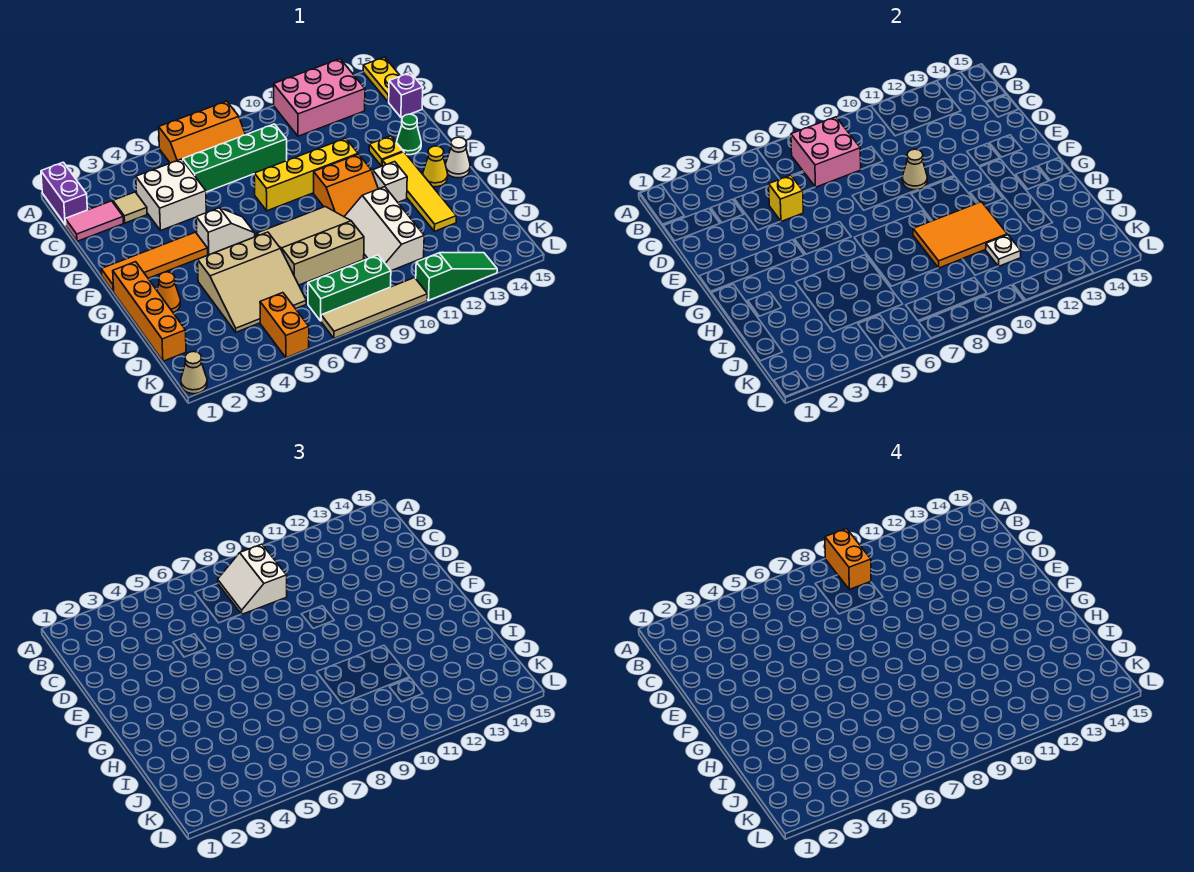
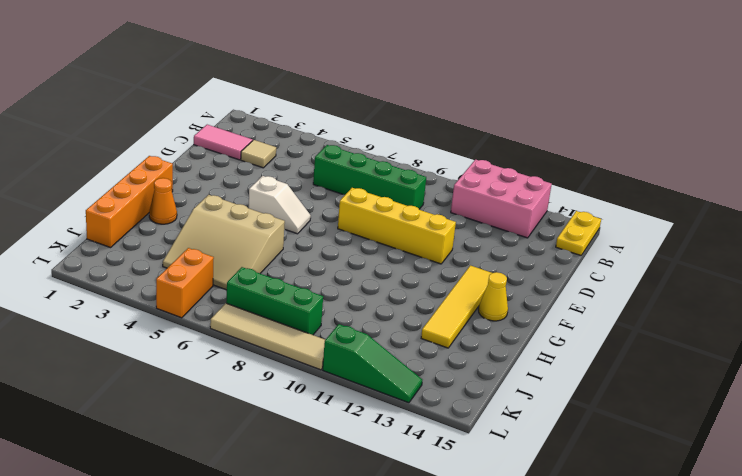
none -> purple 1x2 brick [41,162,87,225]
none -> orange 2x3 slope [159,101,245,163]
none -> white 2x2 brick [136,159,206,231]
none -> purple 1x1 brick [389,73,423,117]

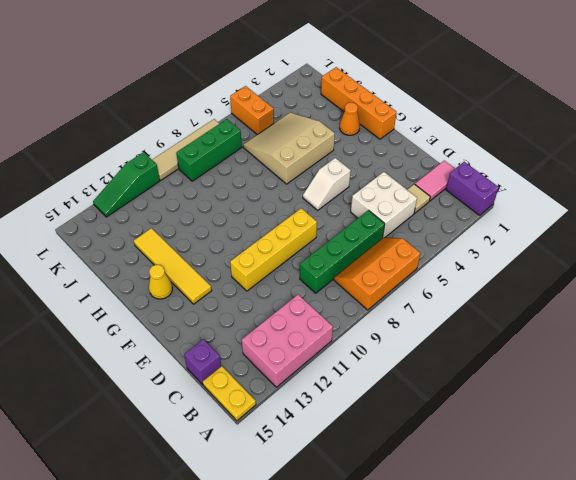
none -> yellow 1x1 plate [369,136,403,166]
none -> green 1x1 cone [397,114,421,155]
none -> orange 1x4 tile [101,232,208,292]
none -> orange 2x2 slope [314,154,378,216]

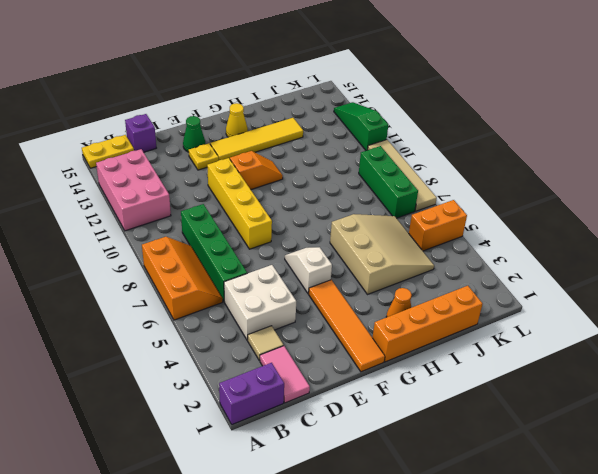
orange 1x2 slope [230,151,283,189] -> orange 2x2 slope [314,154,378,216]
none -> tan 3x3 slope [257,207,364,285]
none -> white 1x1 brick [373,162,407,202]
none -> white 1x1 cone [445,137,470,178]
none -> white 2x3 slope [344,187,424,271]

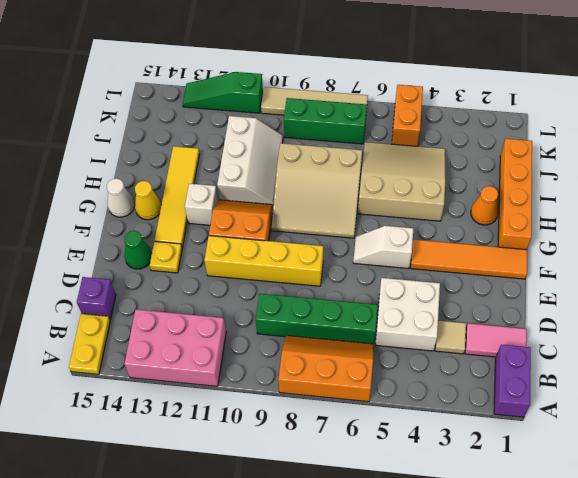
none -> tan 1x1 cone [181,351,207,394]
none -> pink 2x2 brick [791,117,861,187]
none -> yellow 1x1 brick [769,175,803,221]
none -> tan 1x1 cone [902,149,927,190]

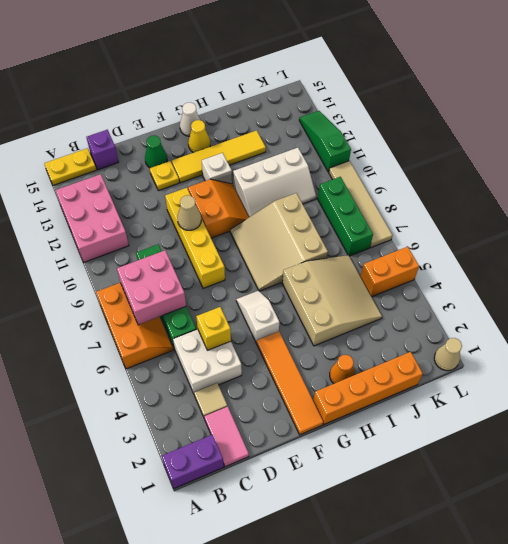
none -> orange 2x3 tile [913,202,1007,268]
none -> white 1x1 plate [986,235,1021,266]
none -> white 2x2 slope [218,544,287,614]
none -> orange 1x2 brick [825,529,871,589]

